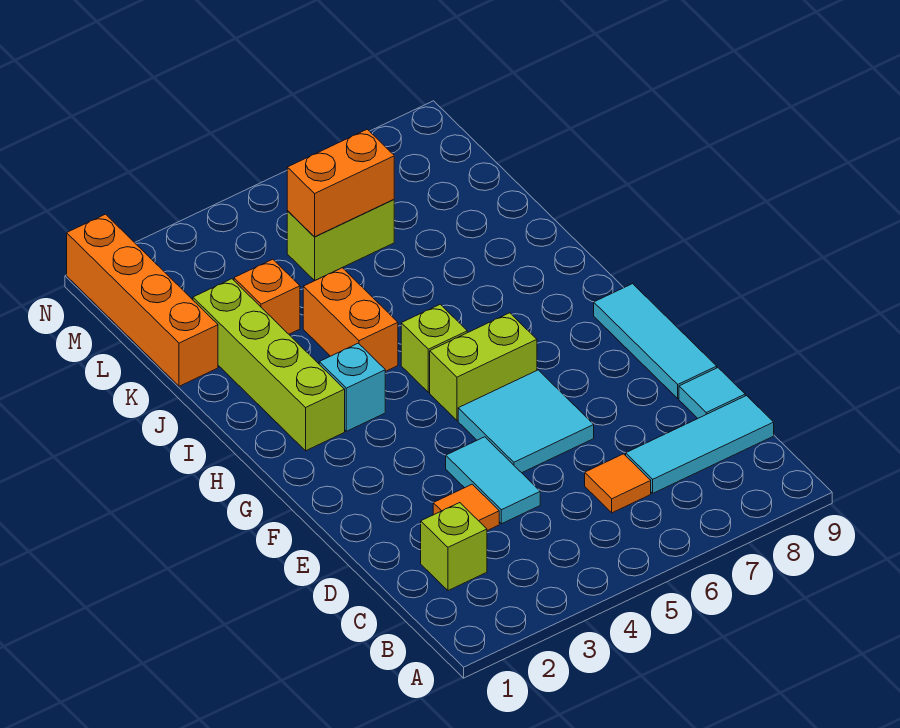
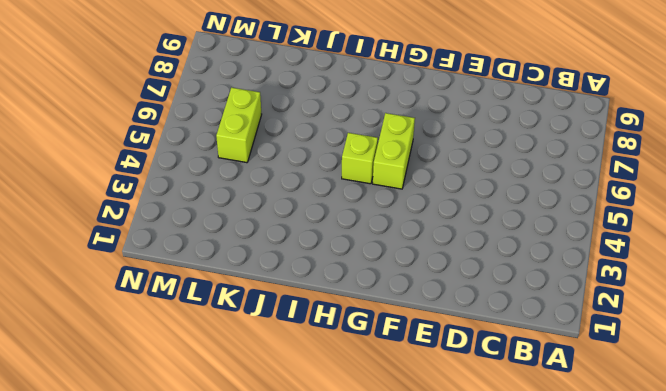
none -> lime 1x1 brick [421,503,487,591]
none -> orange 1x1 tile [585,454,651,513]
none -> cyan 1x3 tile [626,396,774,493]

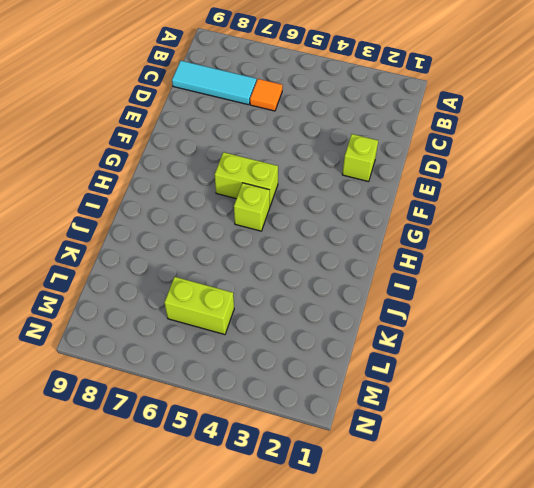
lime 1x1 brick [342,134,378,182] -> lime 1x1 brick moved to [421,503,487,591]
none -> orange 1x1 tile [433,484,499,531]
none -> cyan 1x2 tile [446,437,540,524]
none -> cyan 1x1 tile [679,368,745,418]

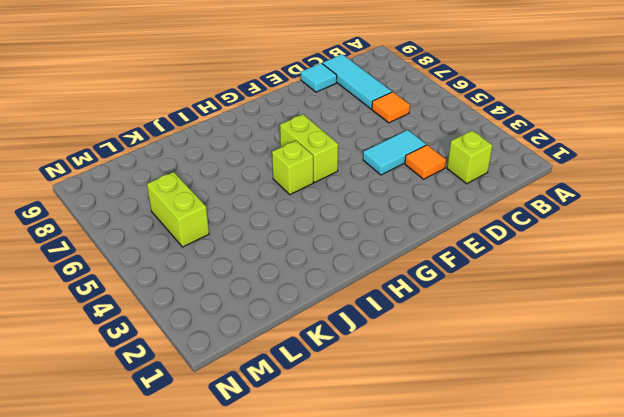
none -> cyan 2x2 tile [458,370,594,473]
none -> cyan 1x3 tile [594,284,717,398]
none -> lime 1x4 brick [193,279,345,451]

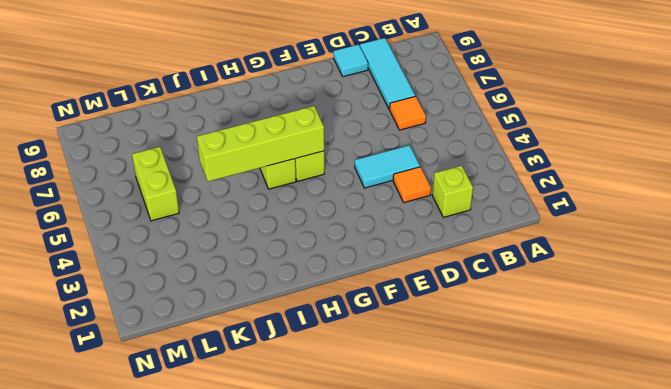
lime 1x4 brick [197,106,324,182] -> lime 1x4 brick moved to [193,279,345,451]
none -> cyan 2x2 tile [458,370,594,473]
none -> cyan 1x3 tile [594,284,717,398]
none -> cyan 1x1 brick [319,343,385,431]

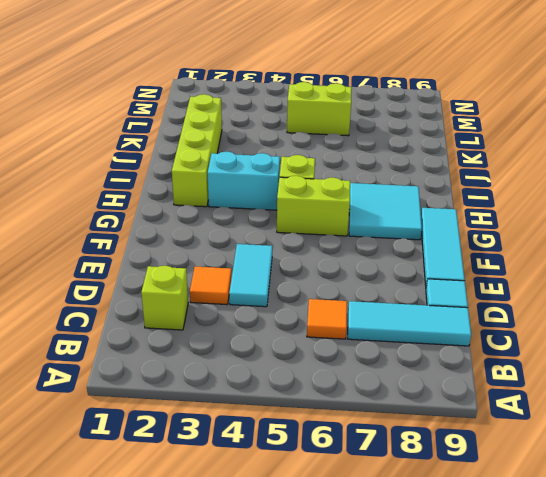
cyan 2x2 tile [349,183,422,240] -> cyan 2x2 tile moved to [458,370,594,473]
cyan 1x2 brick [208,151,280,210] -> cyan 1x1 brick [319,343,385,431]
none -> orange 1x2 brick [303,268,398,372]
none -> orange 1x4 brick [67,214,218,386]
none -> orange 1x1 brick [234,259,300,334]

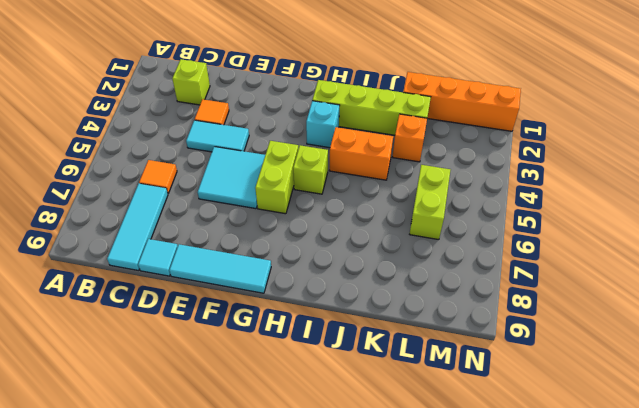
none -> orange 1x2 brick [287,129,394,237]

